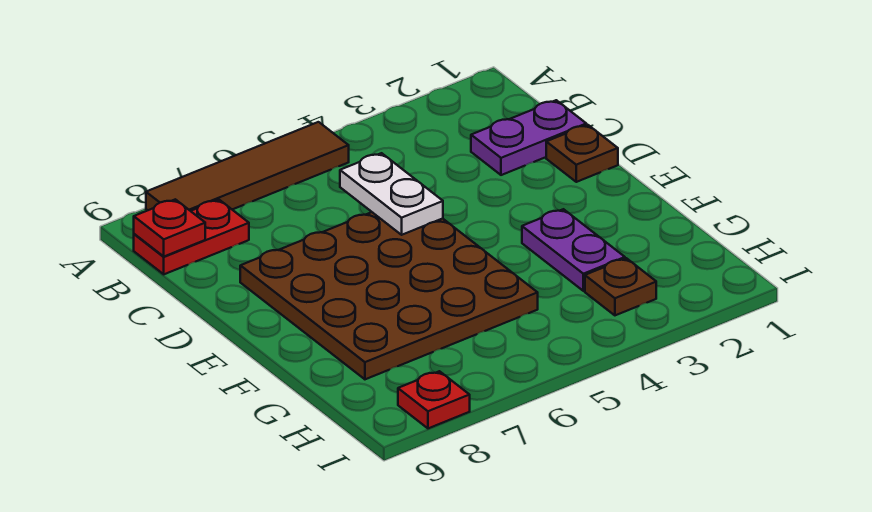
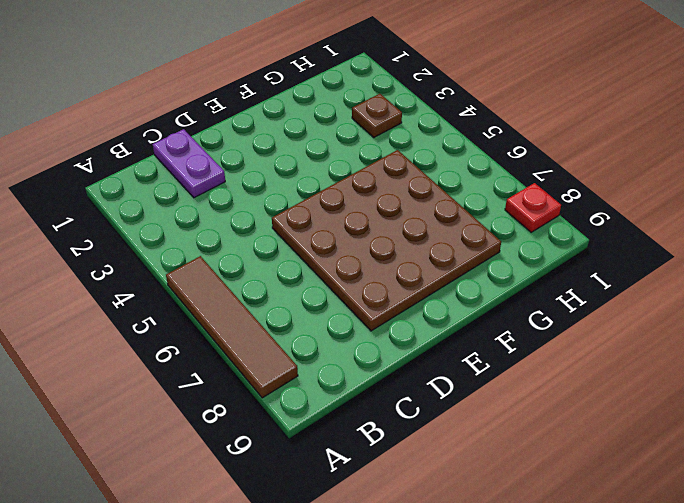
none -> red 1x2 plate [134,200,249,274]
none -> brown 1x1 plate [546,125,618,182]

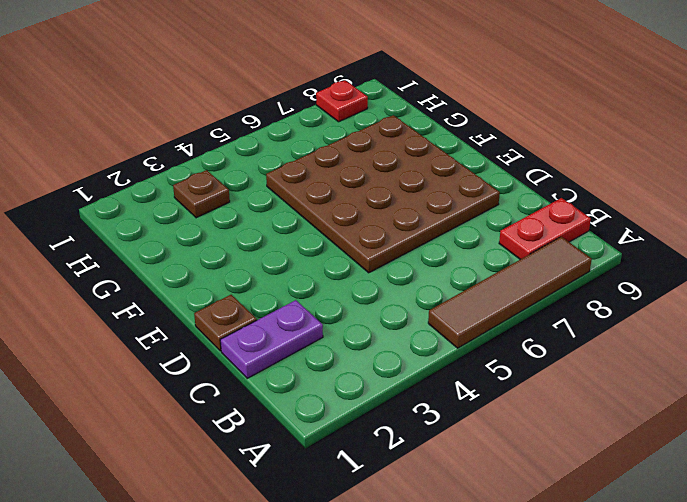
none -> purple 1x2 plate [522,209,625,291]
none -> red 1x1 plate [134,199,205,256]

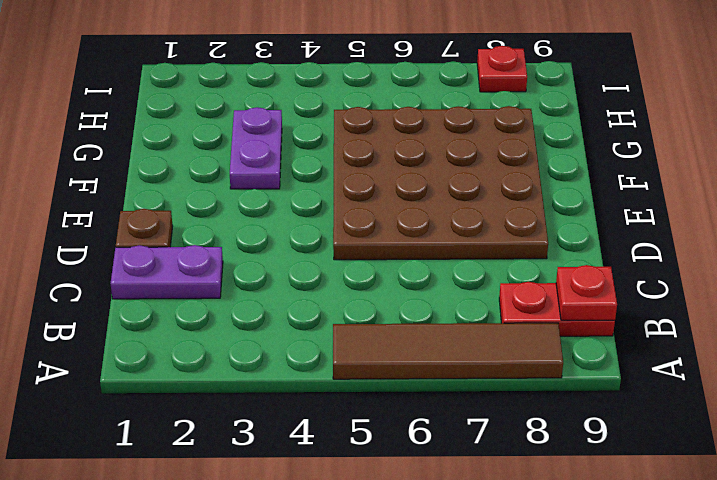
none -> brown 1x1 plate [585,258,656,315]
none -> white 1x2 plate [340,153,443,235]

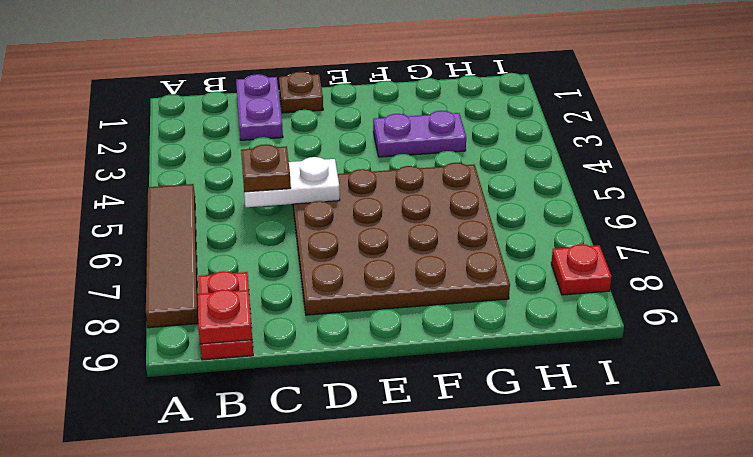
brown 1x1 plate [241,144,291,192] -> brown 1x1 plate moved to [585,258,656,315]

